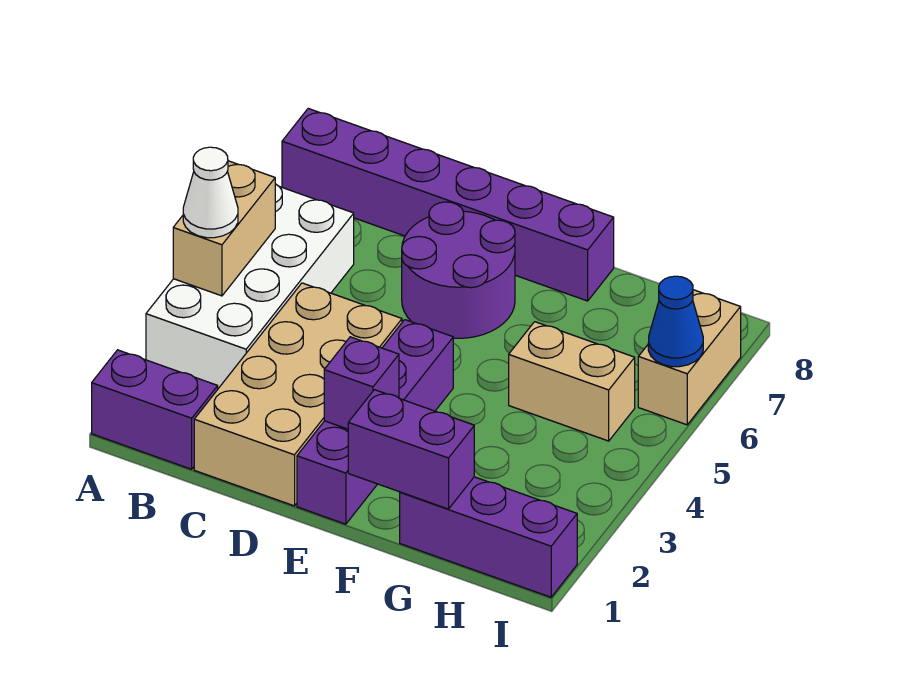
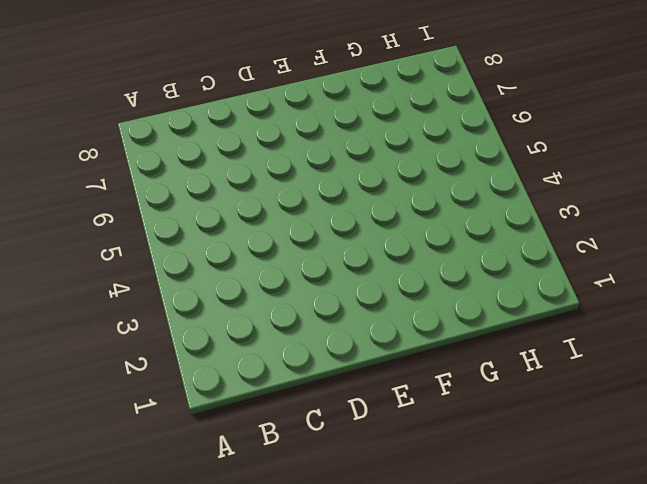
none -> purple 1x2 brick [92,350,218,469]
none -> white 2x4 brick [146,184,354,388]
none -> purple 1x6 brick [282,109,614,301]

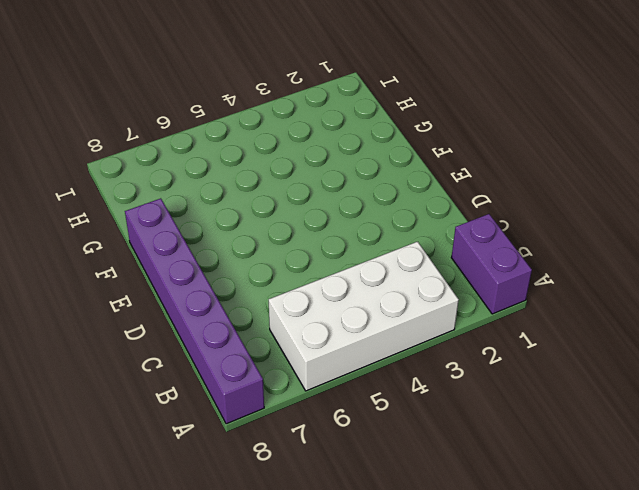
none -> tan 2x4 brick [194,283,402,506]
none -> purple 2x2 round brick [402,202,515,338]
none -> purple 1x4 brick [297,320,453,524]

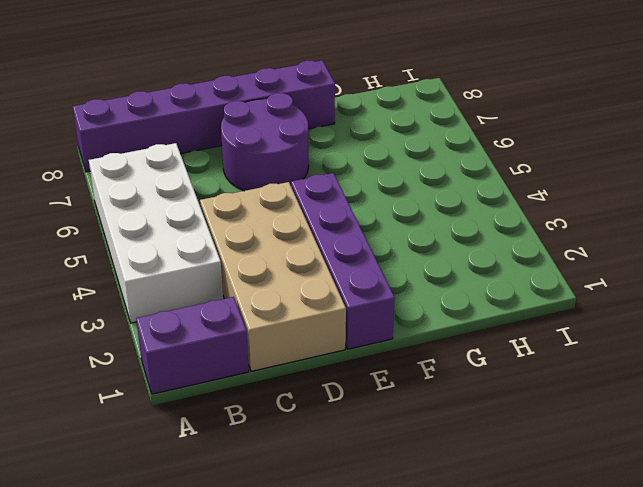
none -> purple 1x3 brick [400,477,577,597]
none -> tan 1x2 brick [509,322,635,441]
none -> tan 1x2 brick [638,290,741,425]

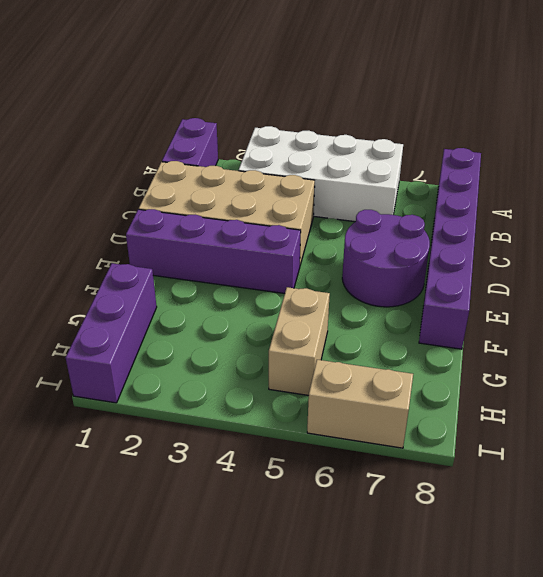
none -> tan 1x2 brick [173,161,275,296]
none -> purple 1x1 brick [324,337,399,429]
none -> purple 1x2 brick [348,390,474,509]

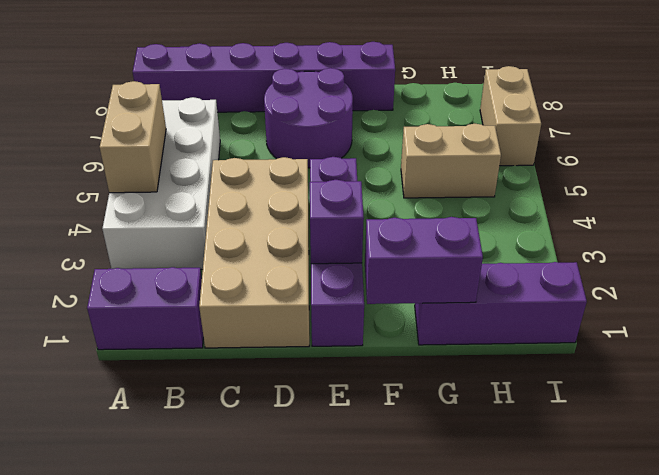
none -> blue 1x1 cone [648,276,703,367]
none -> white 1x1 cone [183,147,238,238]

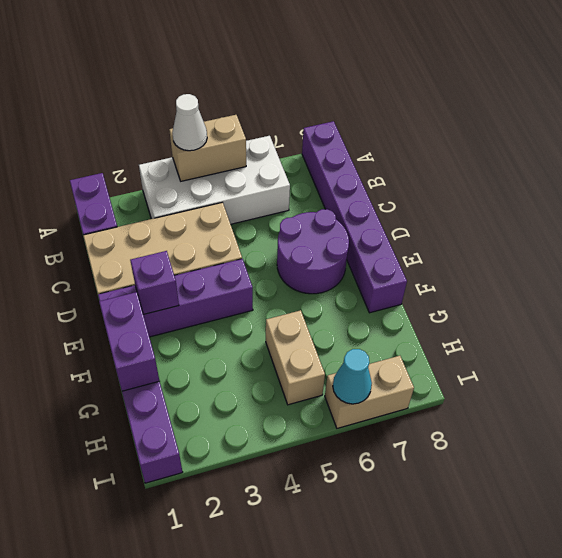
cyan 1x1 cone [333,349,372,404] -> blue 1x1 cone [648,276,703,367]

